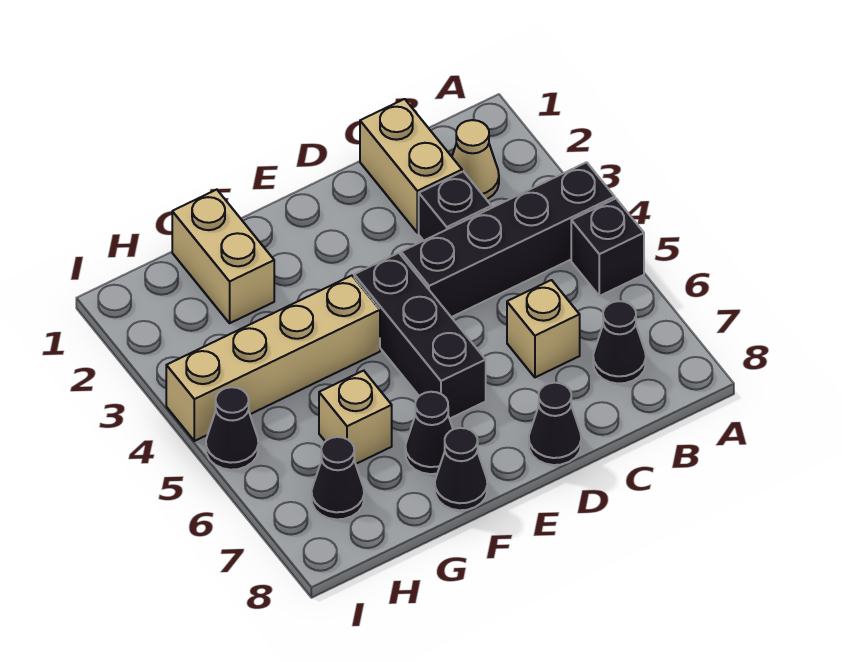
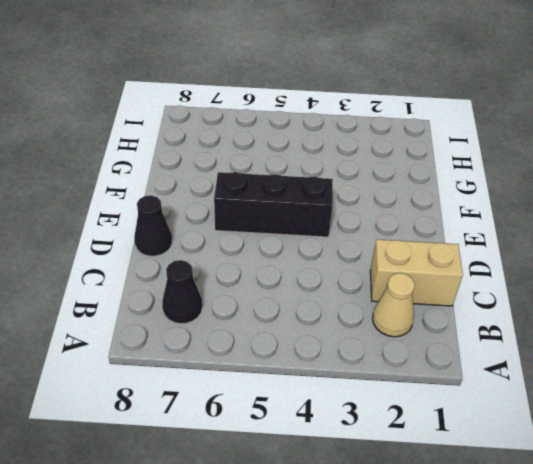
none -> black 1x4 brick [401,162,615,317]
none -> black 1x1 brick [571,199,644,296]
none -> black 1x1 brick [419,171,491,241]

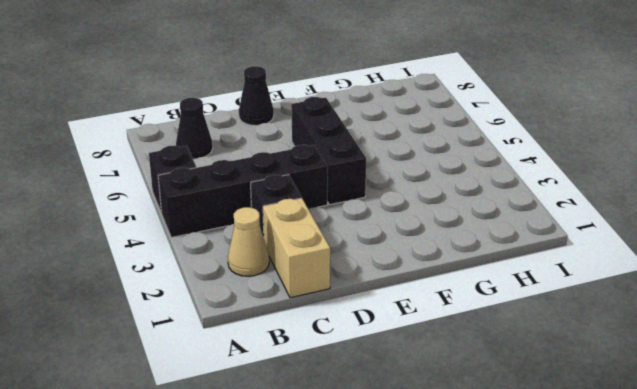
none -> tan 1x1 brick [507,280,580,377]
none -> tan 1x4 brick [166,276,380,441]
none -> black 1x1 cone [405,392,453,474]

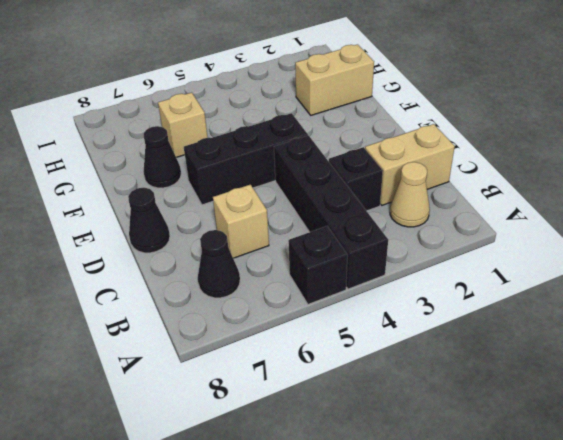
none -> tan 1x4 brick [166,276,380,441]
none -> black 1x1 cone [435,428,487,510]
none -> black 1x1 cone [312,437,364,519]

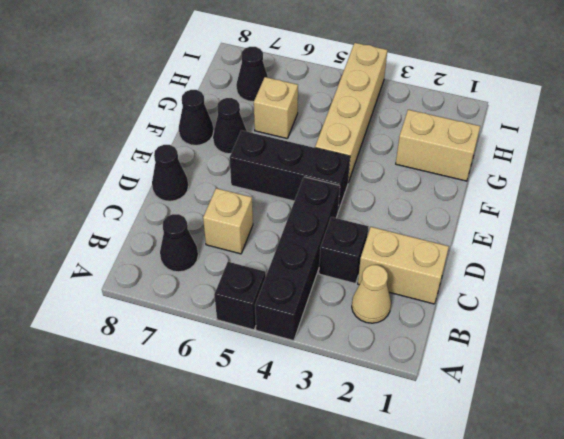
none -> black 1x1 cone [206,387,258,470]

